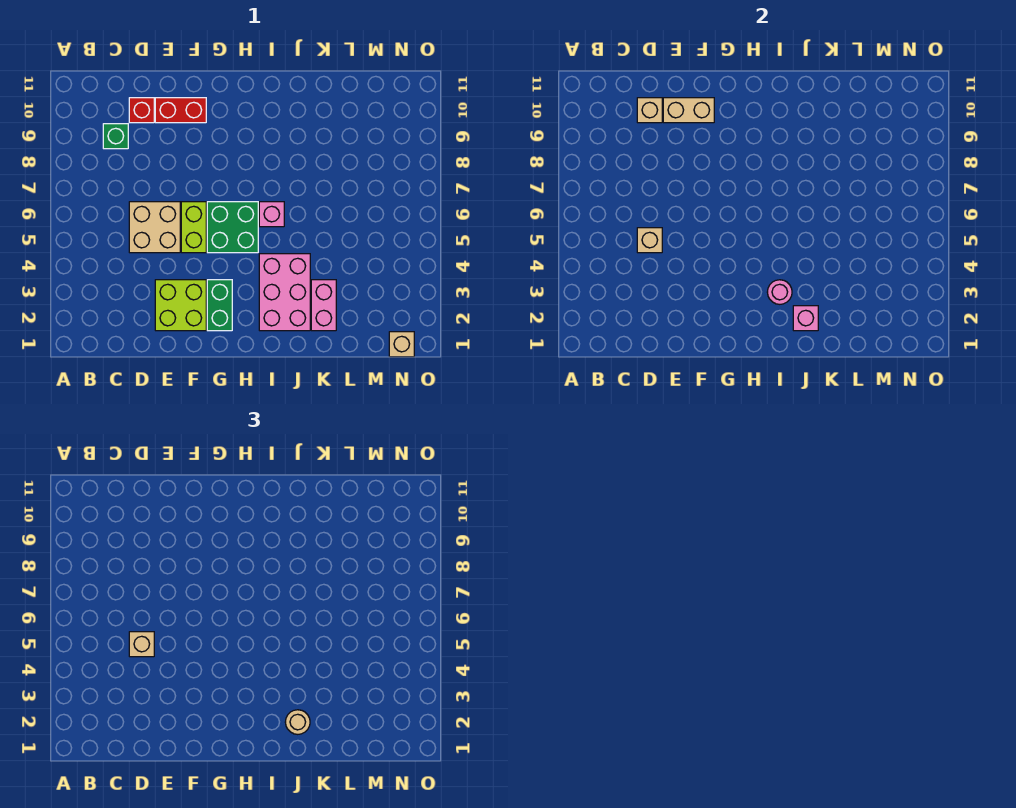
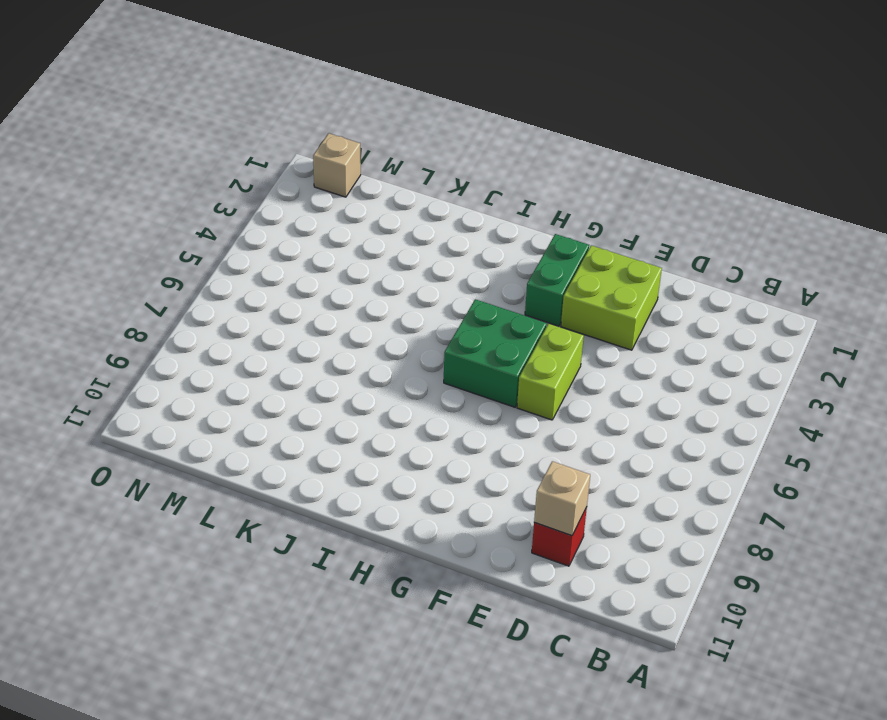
none -> green 1x1 brick [103,124,128,149]
none -> tan 2x2 brick [129,202,180,253]
none -> red 1x2 brick [155,98,206,123]

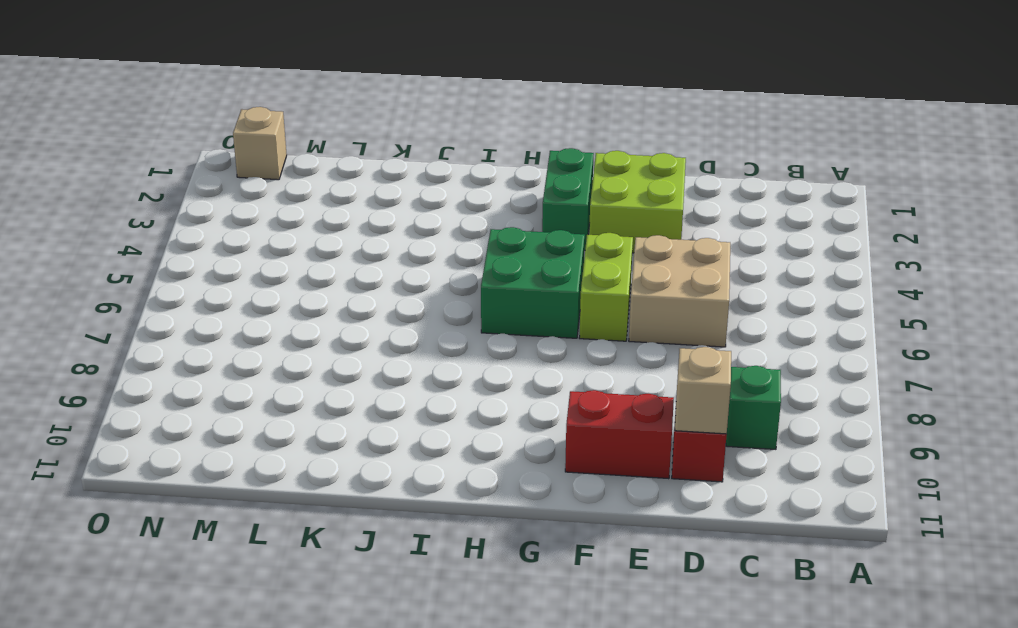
none -> pink 2x3 brick [259,254,310,331]
none -> pink 1x1 brick [259,202,284,227]
none -> pink 1x2 brick [311,280,336,331]

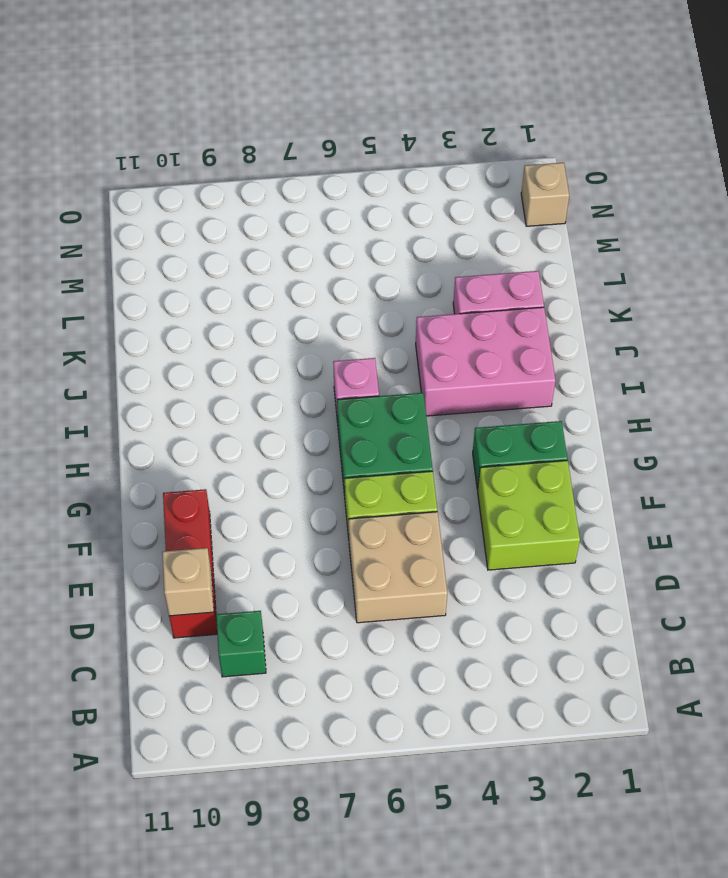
none -> tan 1x1 brick [637,228,662,253]
none -> tan 1x2 brick [663,98,714,123]
none -> pink 1x1 round brick [767,280,792,304]

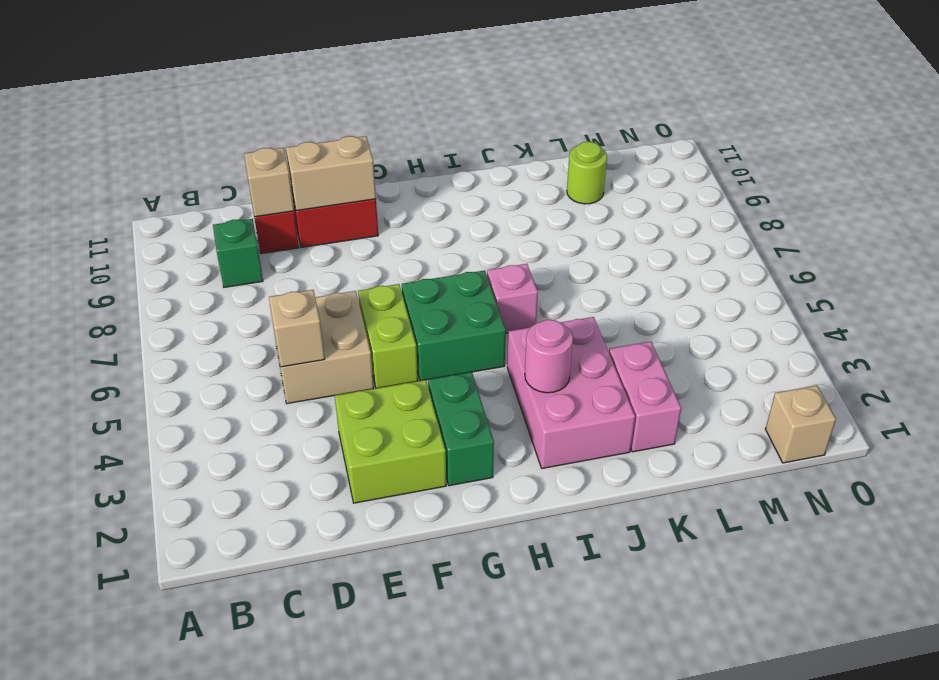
lime 1x1 round brick [567,142,607,204] -> none
none -> pink 1x1 brick [793,306,818,331]
none -> tan 1x1 brick [129,632,154,657]
none -> tan 1x1 round brick [285,710,310,734]

